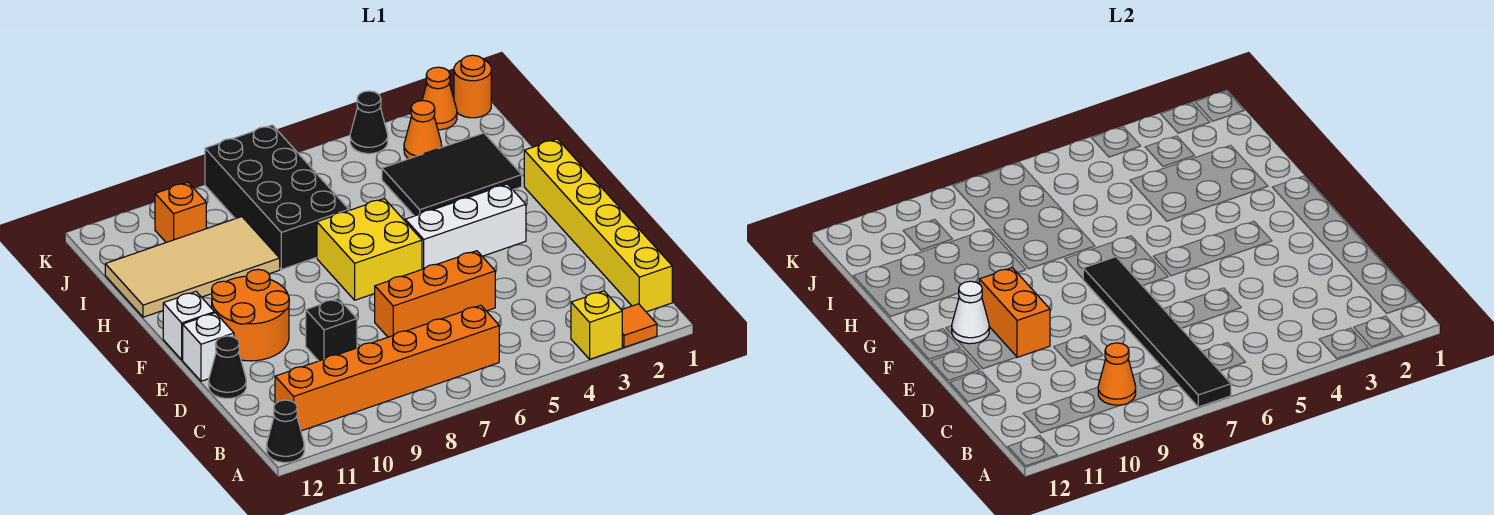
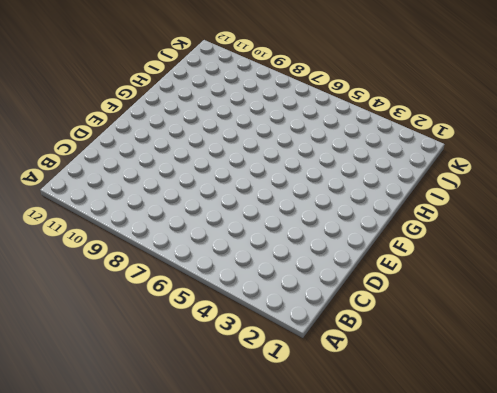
none -> orange 1x1 tile [622,304,657,347]
none -> yellow 1x1 brick [571,291,622,359]
none -> black 1x1 cone [267,400,304,463]

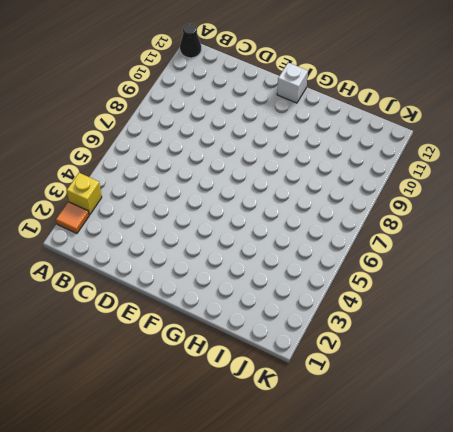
none -> yellow 1x6 brick [524,139,672,312]
none -> orange 1x6 brick [275,305,499,431]
none -> orange 1x3 brick [375,251,495,337]

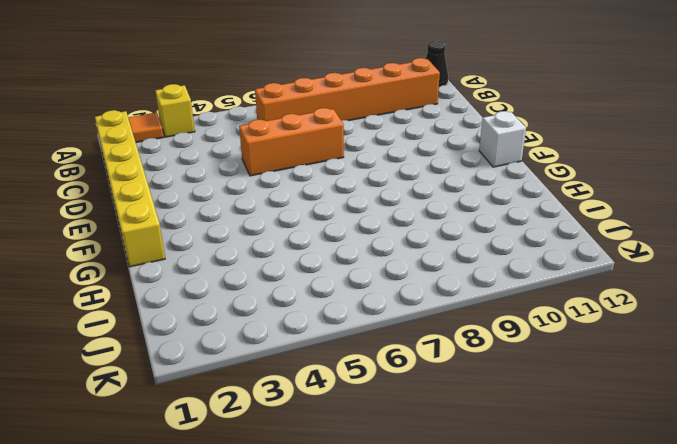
none -> black 1x1 brick [306,298,357,361]
none -> black 1x1 cone [209,336,246,398]
none -> orange 2x2 round brick [212,269,289,361]

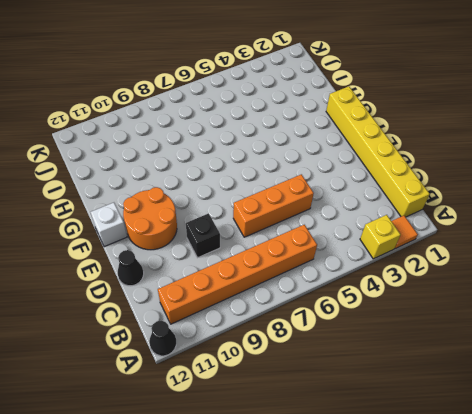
none -> white 1x1 brick [183,313,234,381]
none -> white 1x3 brick [405,184,526,269]
none -> yellow 2x2 brick [317,199,422,300]

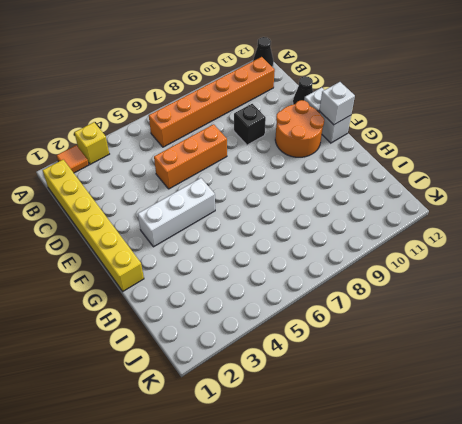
white 1x1 brick [319,82,355,125] -> none
none -> yellow 2x2 brick [317,199,422,300]
none -> black 2x3 tile [382,133,522,216]
none -> black 2x4 brick [205,125,349,269]

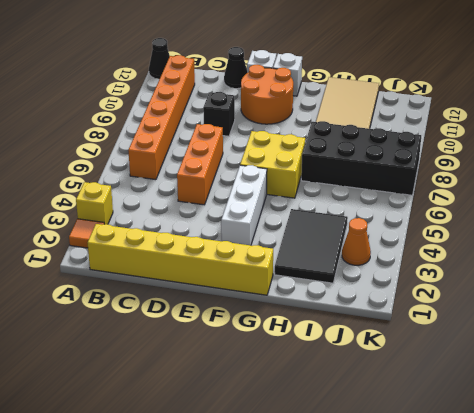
none -> orange 1x1 brick [155,182,206,242]
none -> orange 1x1 round brick [454,55,491,118]
none -> orange 1x1 cone [422,67,457,130]

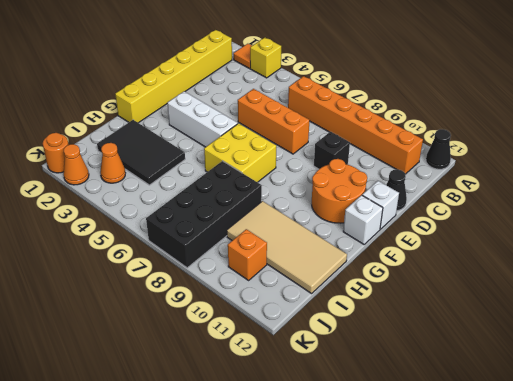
none -> black 1x1 cone [350,91,388,154]
none -> black 1x6 tile [1083,257,1231,407]
none -> orange 1x1 cone [1098,343,1136,405]

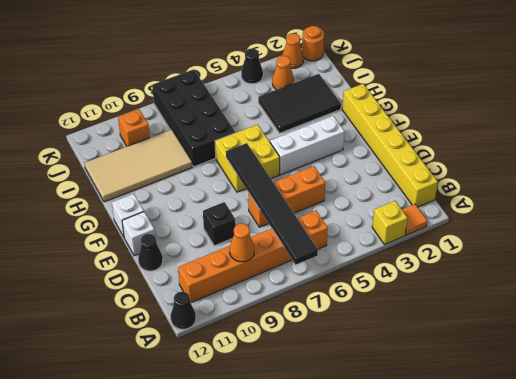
none -> orange 2x2 round brick [212,269,289,361]
none -> orange 1x2 brick [979,268,1050,357]
none -> white 1x1 cone [952,281,989,344]

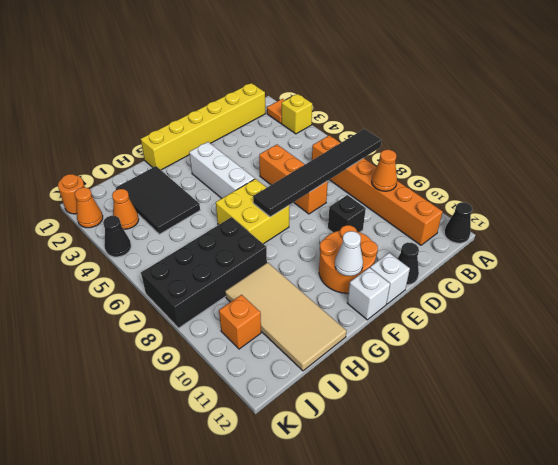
none -> orange 1x2 brick [979,268,1050,357]

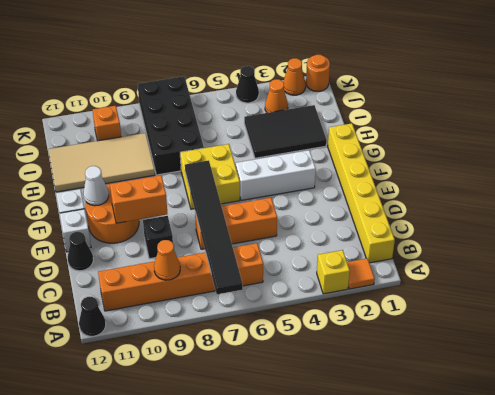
orange 1x2 brick [110,175,167,223] -> orange 1x2 brick turned to [979,268,1050,357]

